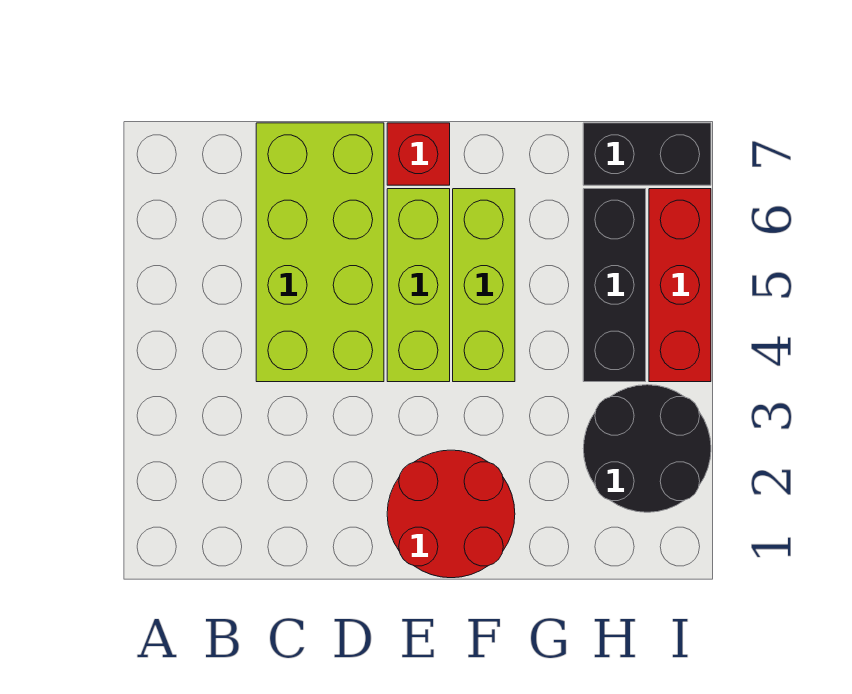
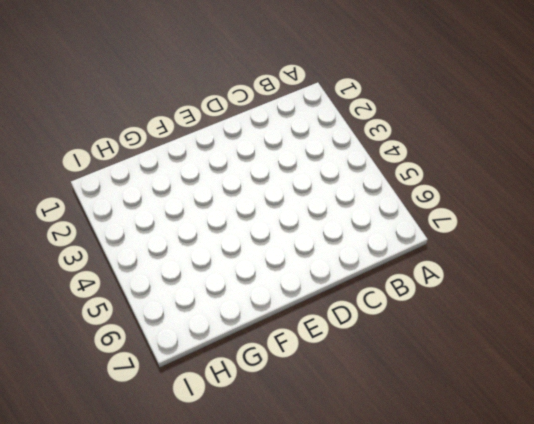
none -> lime 2x4 brick [256,123,384,382]
none -> red 2x2 round brick [387,450,515,578]

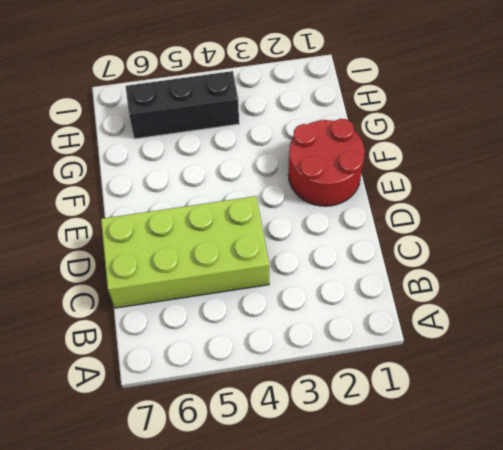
none -> lime 1x3 brick [387,189,450,382]
none -> red 1x1 brick [387,123,450,185]

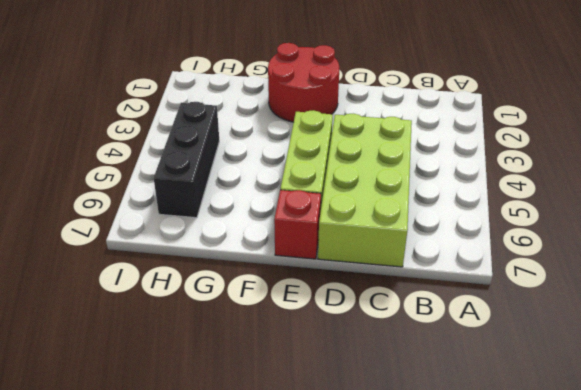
none -> lime 1x3 brick [453,189,515,382]
none -> black 2x2 round brick [583,385,711,512]

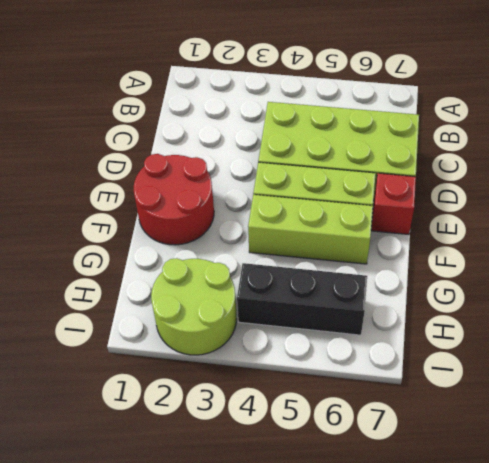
lime 2x2 round brick [151,258,237,355] -> black 2x2 round brick [583,385,711,512]
none -> black 1x2 brick [583,123,711,185]
none -> red 1x3 brick [649,189,711,382]

